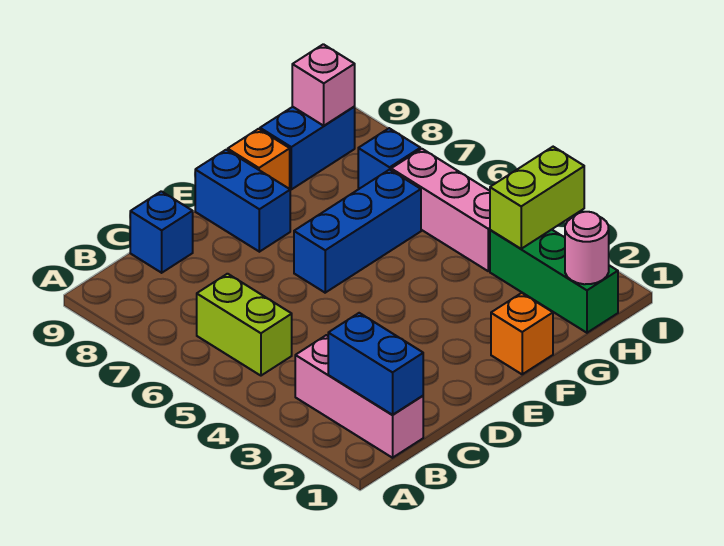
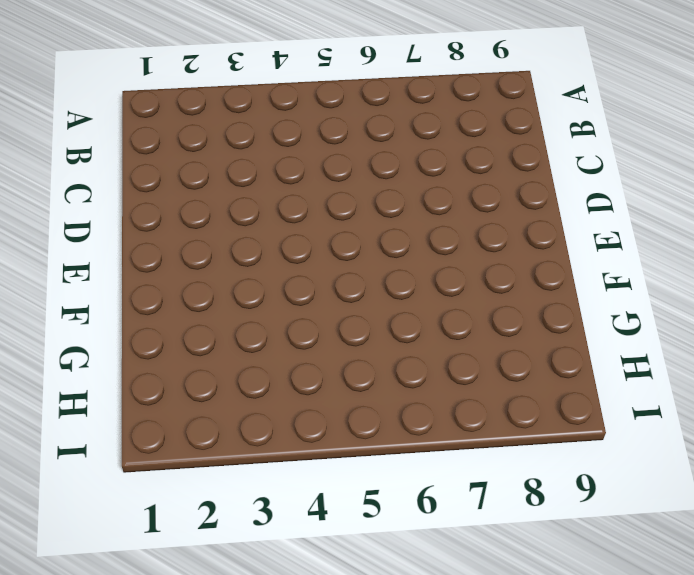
none -> pink 1x3 brick [295,335,423,458]
none -> lime 1x2 brick [197,274,292,376]
none -> blue 1x1 brick [130,191,193,273]

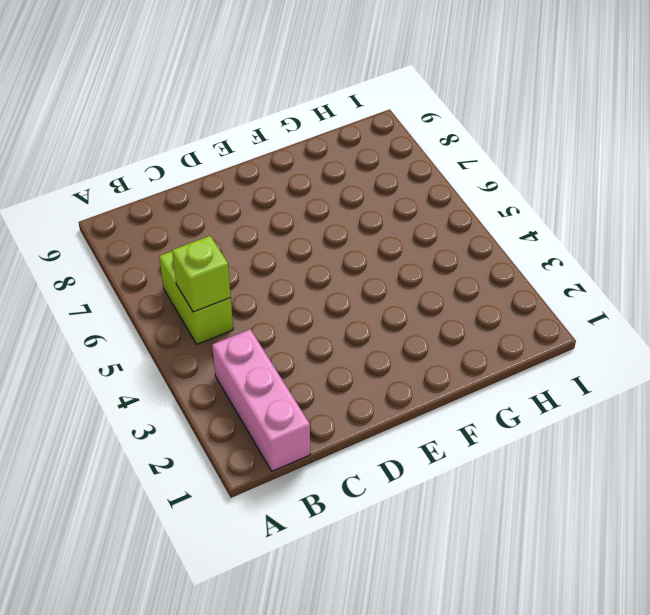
lime 1x1 brick [172,236,231,312] -> none
none -> blue 1x1 brick [130,191,193,273]
none -> blue 1x3 brick [294,170,421,293]
none -> blue 1x2 brick [195,150,290,252]

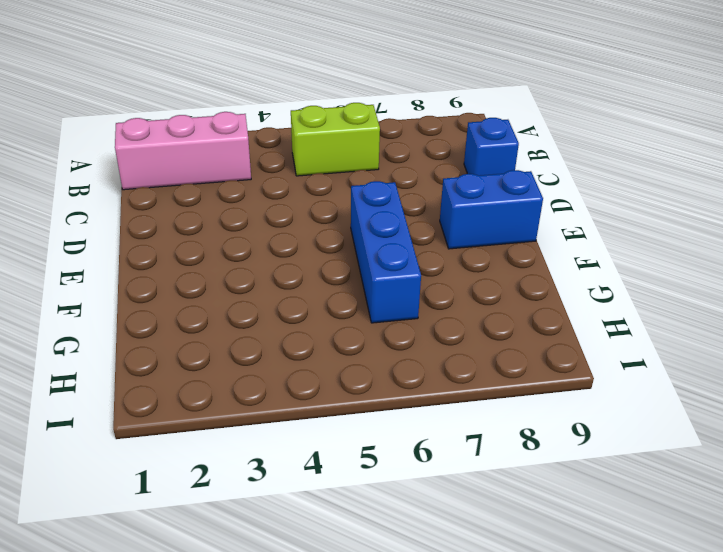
none -> orange 1x1 brick [491,293,553,374]
none -> orange 1x1 brick [228,129,290,189]
none -> blue 1x2 brick [260,107,355,189]

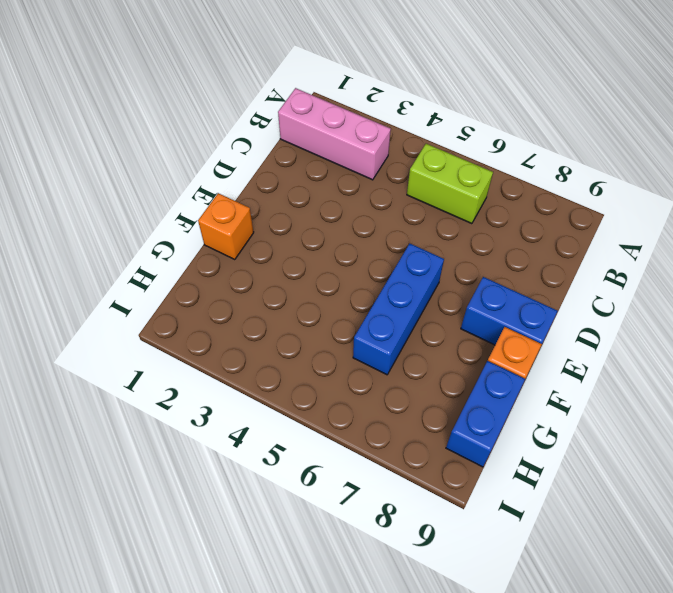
none -> blue 1x1 brick [130,191,193,273]
none -> green 1x3 brick [490,230,618,333]
none -> pink 1x3 brick [391,149,490,271]

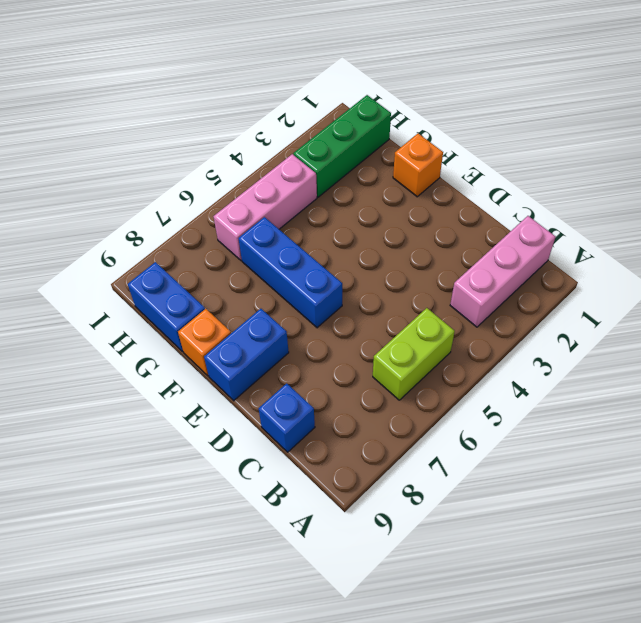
none -> blue 1x1 brick [358,128,420,189]
none -> blue 1x2 brick [328,313,423,415]
none -> pink 1x1 round brick [565,212,609,284]

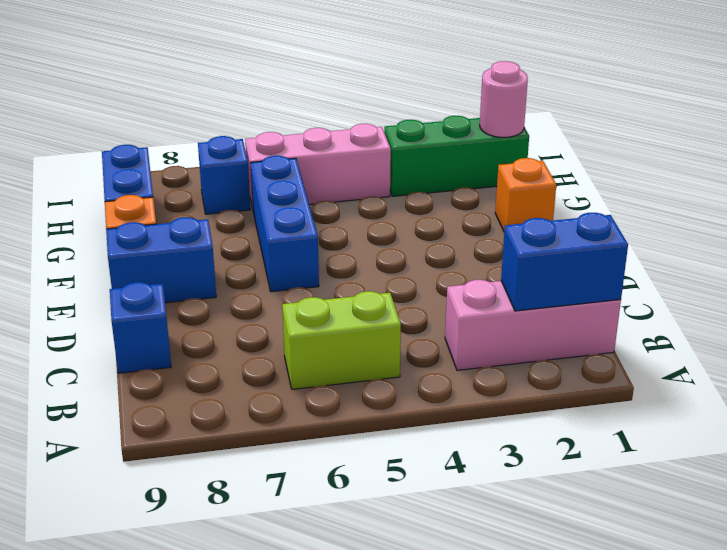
none -> lime 1x2 brick [490,147,584,249]
none -> pink 1x1 brick [292,44,355,126]

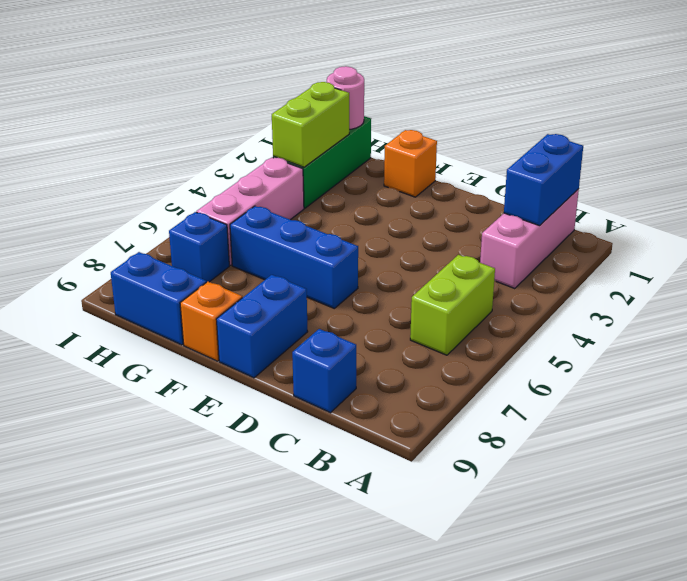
lime 1x2 brick [272,82,349,167] -> lime 1x2 brick turned to [490,147,584,249]
none -> pink 1x1 brick [292,44,355,126]

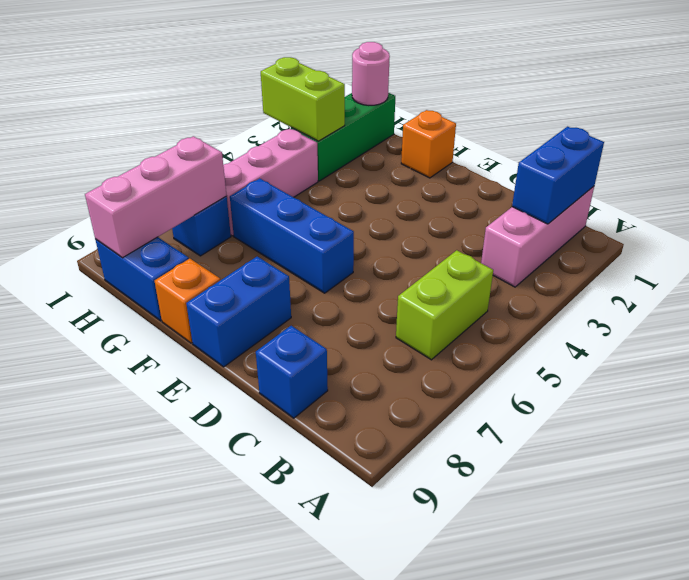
pink 1x3 brick [85,136,227,258] -> pink 1x1 brick [292,44,355,126]

